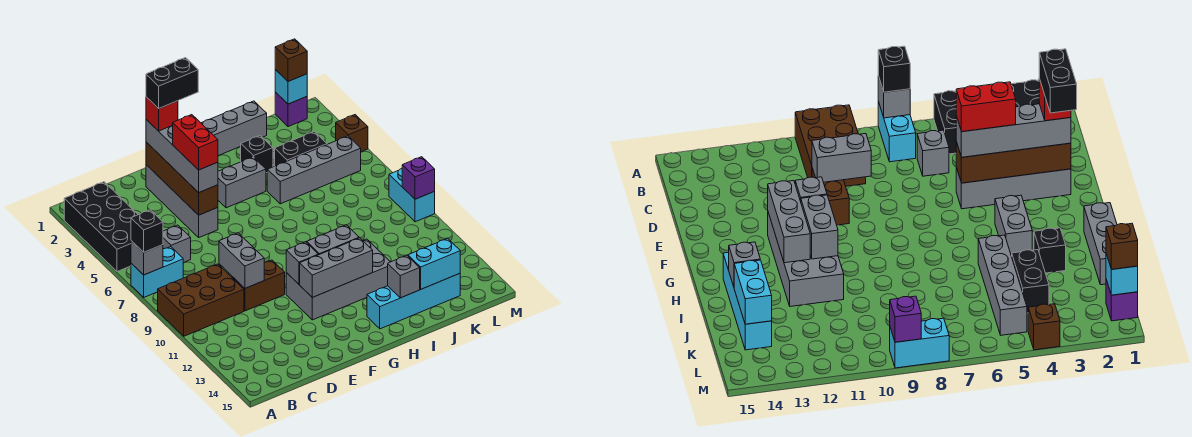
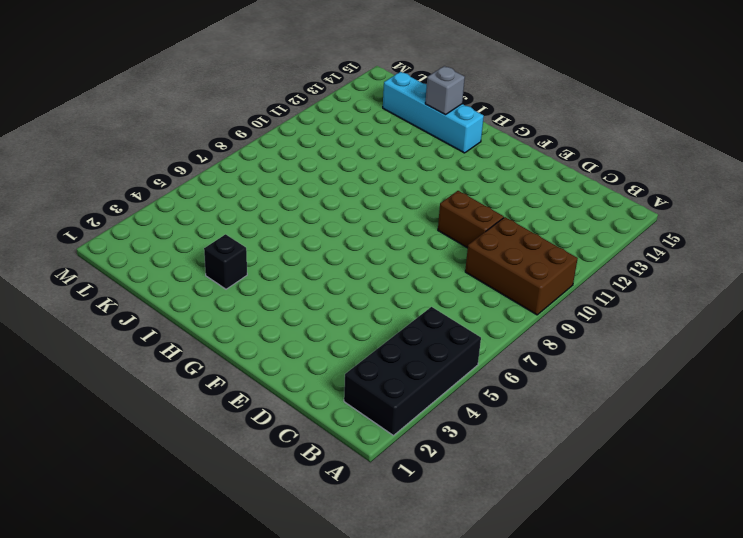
none -> cyan 1x2 brick [131,247,183,297]
none -> grey 1x1 brick [163,225,191,263]
none -> grey 1x4 brick [146,165,218,237]
none -> grey 2x4 brick [286,239,390,320]

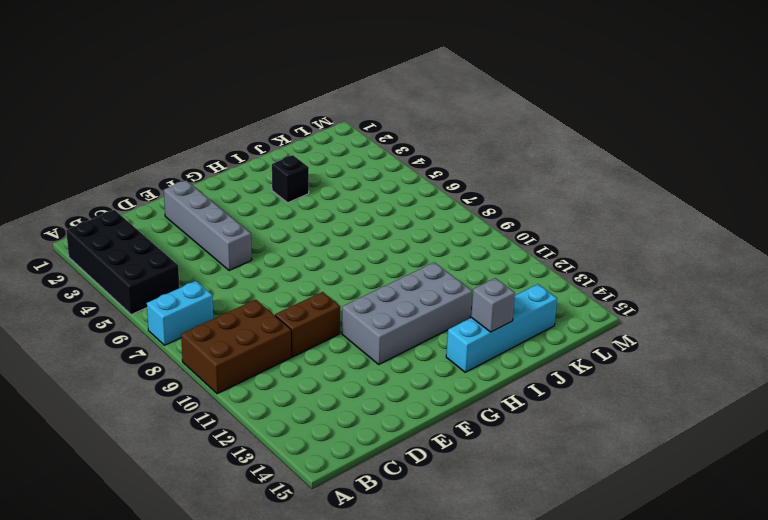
none -> grey 1x1 brick [163,225,191,263]
none -> grey 1x2 brick [218,157,266,208]
none -> grey 1x3 brick [201,101,267,156]
none -> grey 1x4 brick [267,136,361,204]

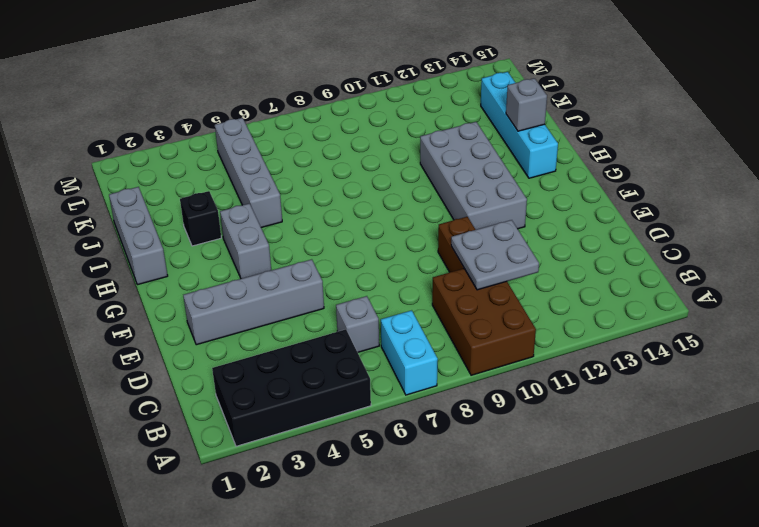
grey 2x2 plate [451,220,539,290] -> grey 1x2 brick [219,233,264,288]
none -> black 1x2 brick [275,131,327,166]
none -> purple 1x1 brick [275,92,307,127]
none -> brown 1x1 brick [336,115,368,152]
none -> cyan 1x2 brick [389,168,435,222]

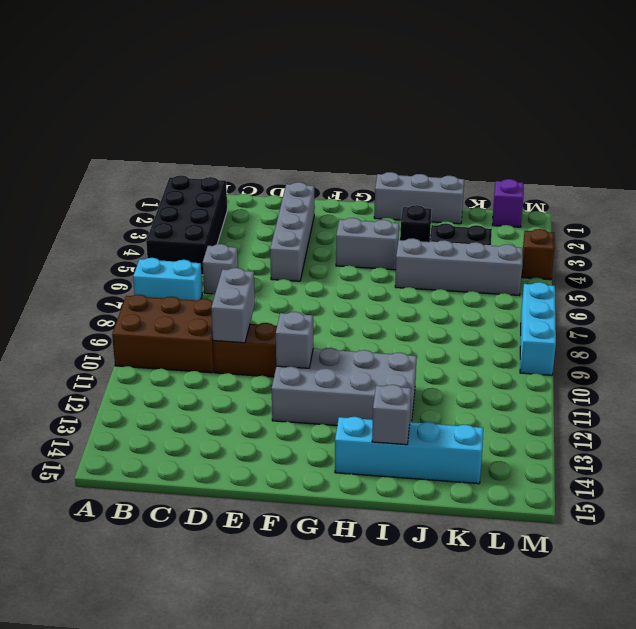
cyan 1x3 brick [520,282,556,375] -> cyan 1x2 brick [389,168,435,222]
none -> grey 1x1 brick [131,241,163,275]
none -> brown 1x4 brick [146,142,218,215]
none -> grey 1x3 brick [300,238,373,297]
none -> grey 1x2 brick [307,225,359,255]

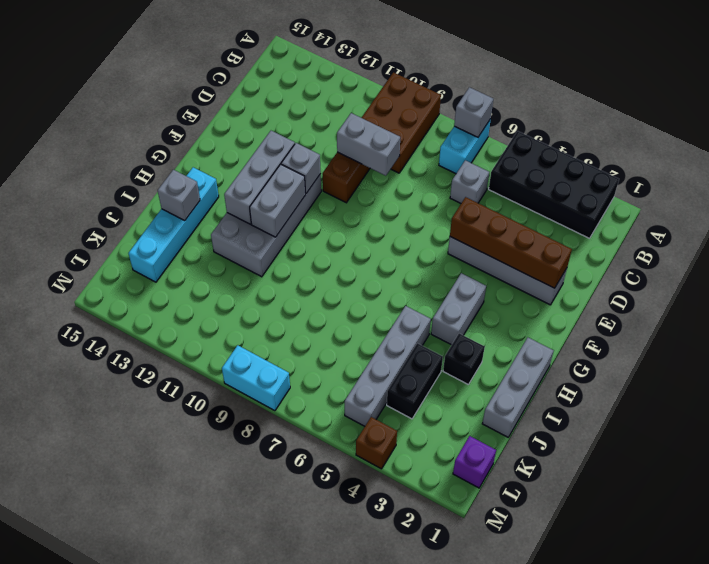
none -> cyan 1x2 brick [408,238,460,289]
none -> cyan 1x1 brick [275,70,307,104]
none -> purple 1x1 brick [402,157,435,199]
none -> black 1x1 brick [131,210,163,252]

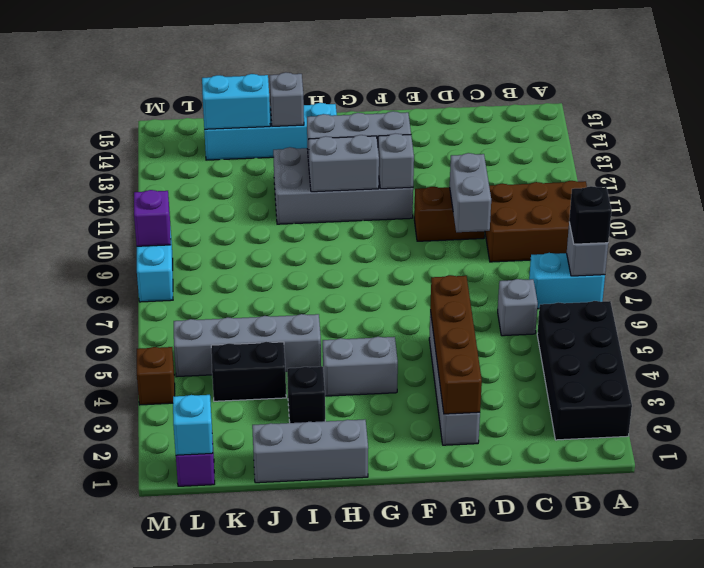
none -> grey 1x4 brick [146,120,218,193]
none -> brown 1x1 brick [275,39,307,81]
none -> red 1x1 brick [146,97,178,131]
none -> red 1x2 brick [173,115,218,170]

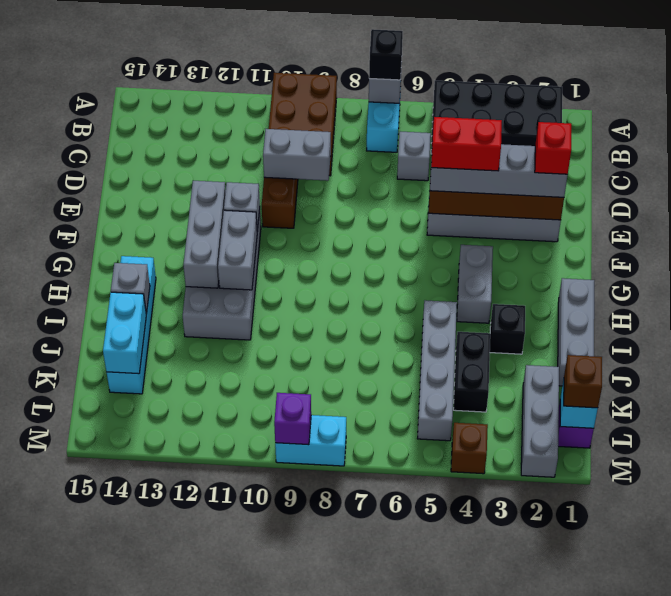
grey 1x3 brick [521,365,559,477] -> none
none -> black 1x2 brick [146,58,198,109]

